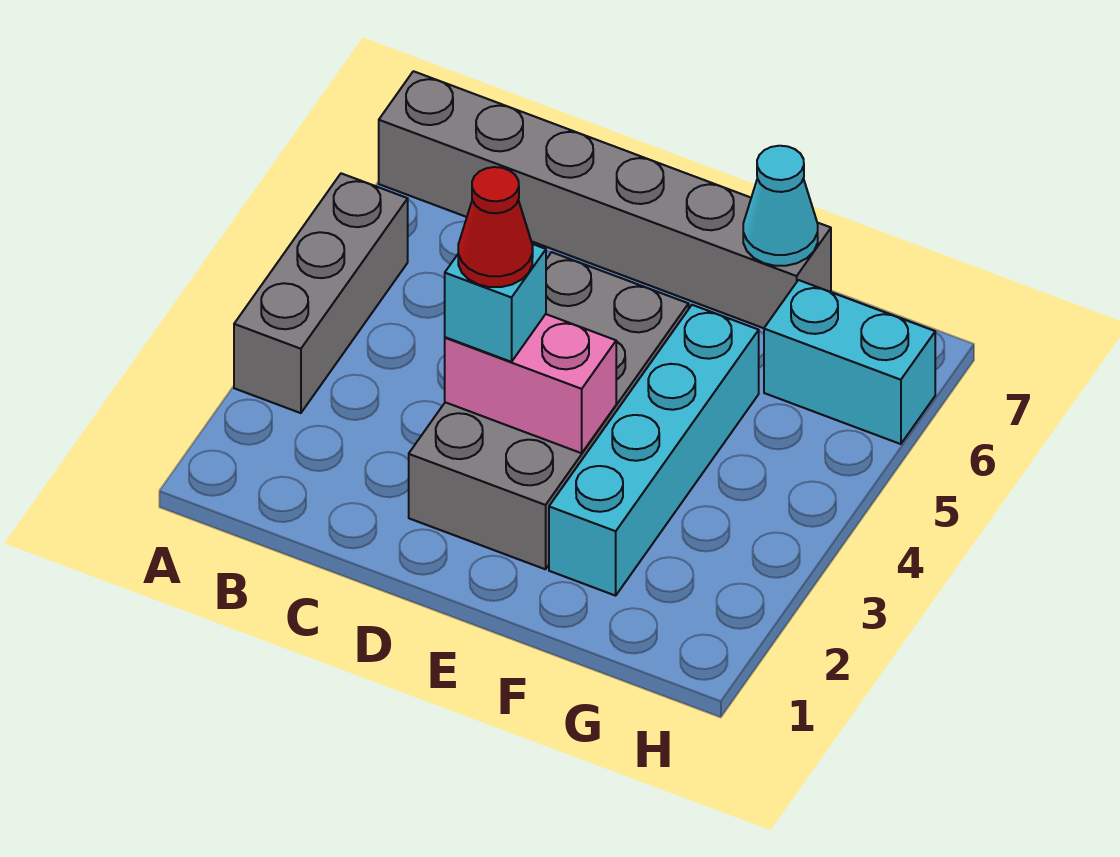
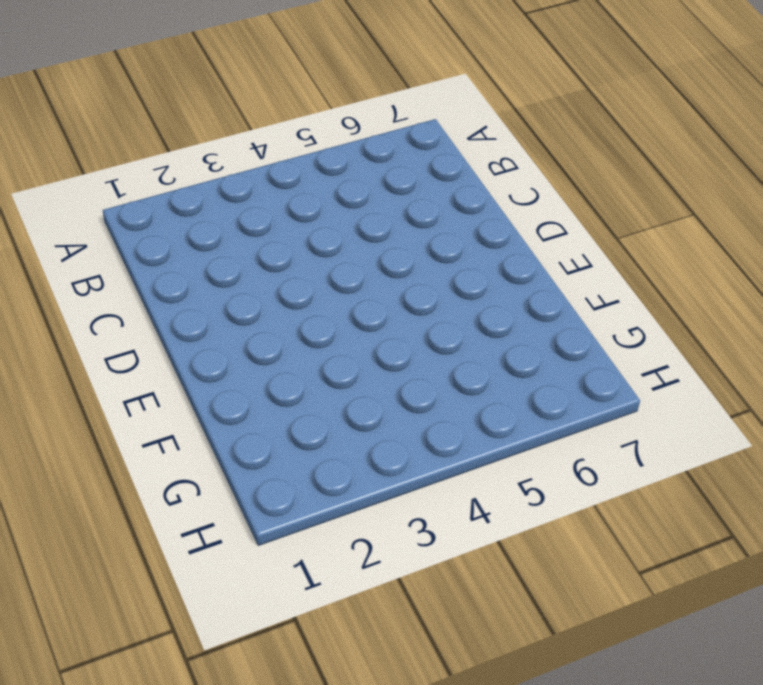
none -> grey 1x3 brick [234,173,408,413]
none -> grey 1x6 brick [379,71,831,328]

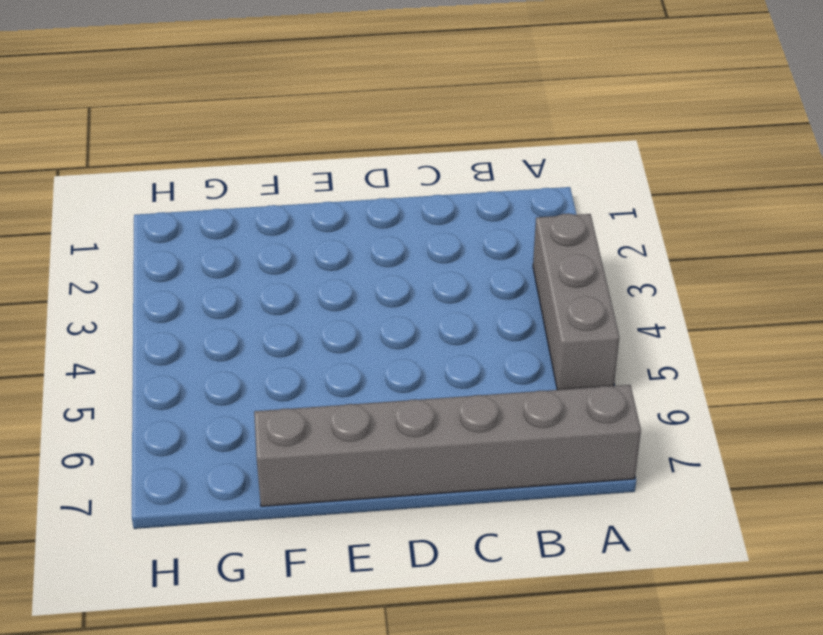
none -> grey 2x4 brick [409,252,689,569]
none -> cyan 1x4 brick [549,305,759,596]

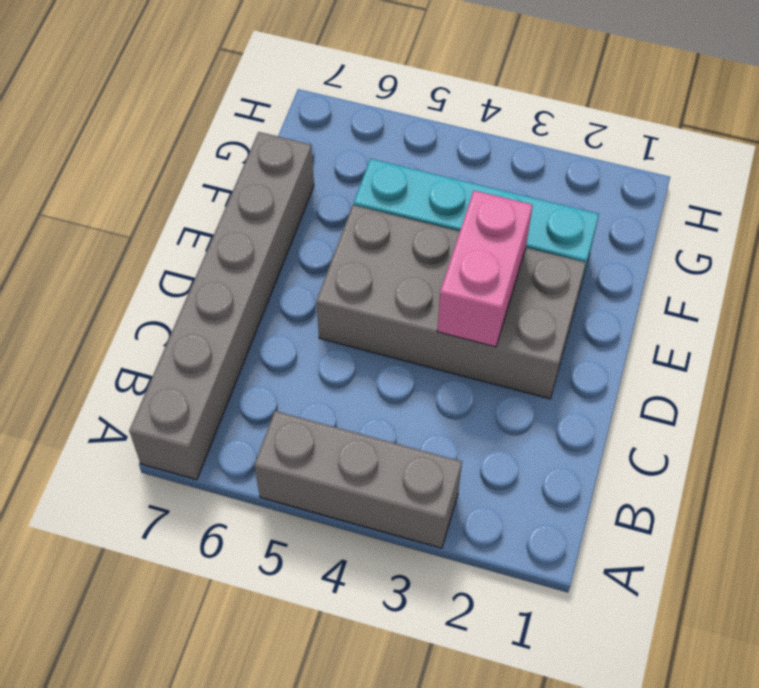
none -> cyan 1x2 brick [764,280,935,444]
none -> cyan 1x1 cone [743,146,818,266]

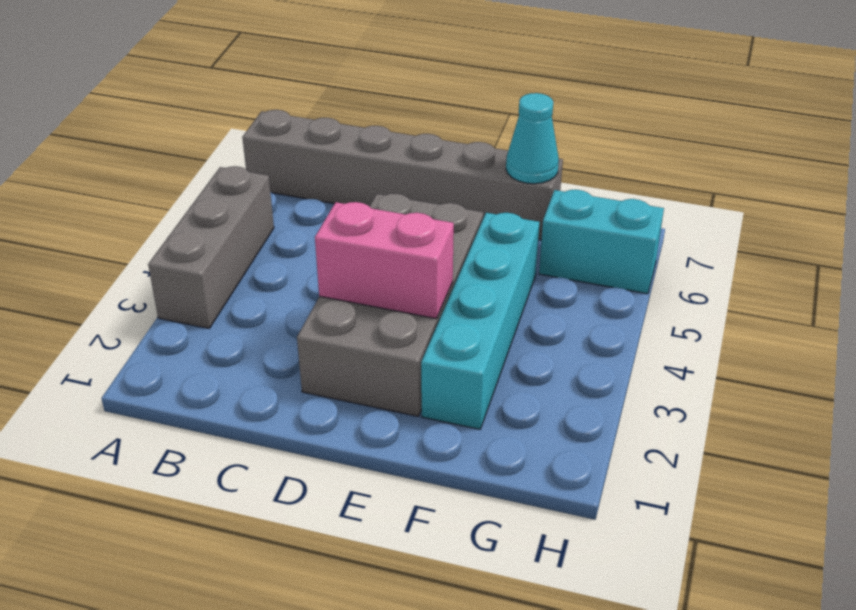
none -> cyan 1x1 brick [445,244,546,362]
none -> red 1x1 cone [458,167,533,287]

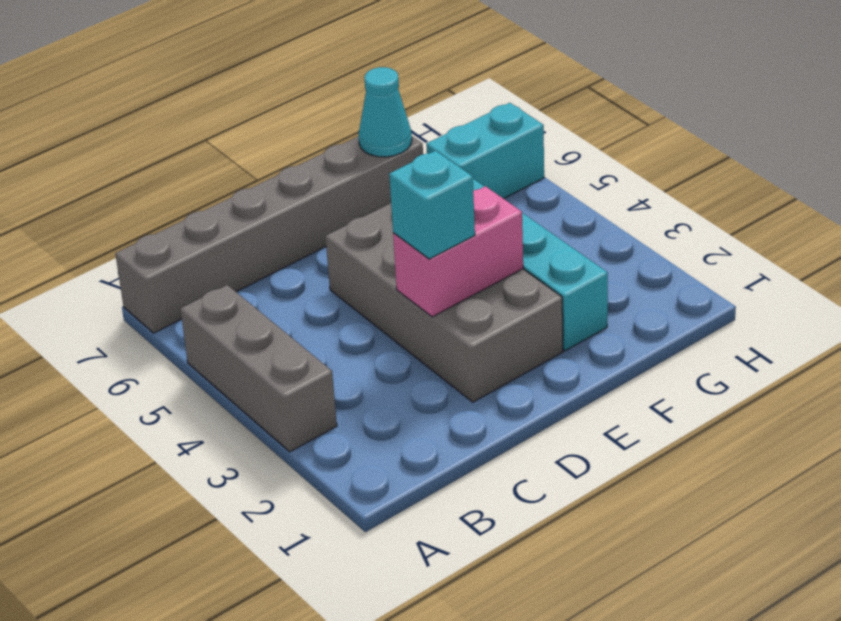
none -> red 1x1 cone [458,167,533,287]

